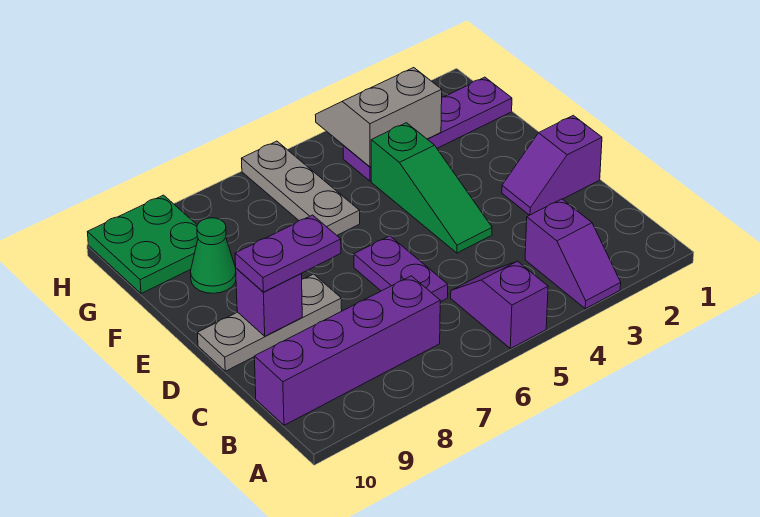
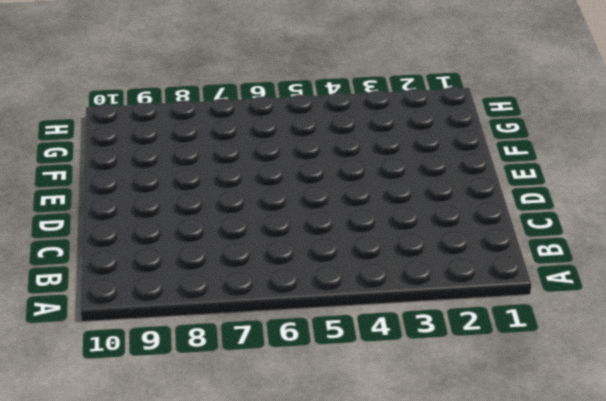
none -> purple 1x2 slope [525,199,621,309]
none -> purple 1x2 slope [451,261,548,349]
none -> purple 1x4 brick [254,276,440,425]

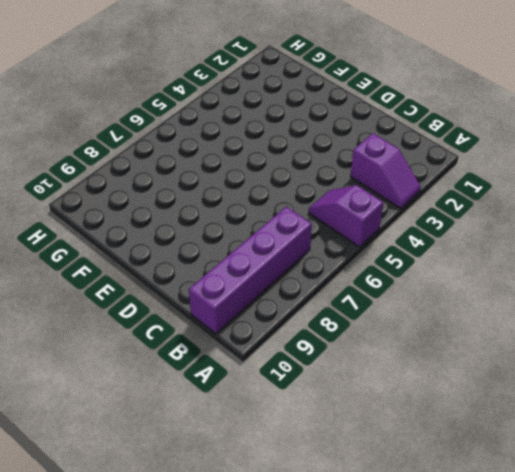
none -> purple 1x2 plate [354,236,448,302]
none -> purple 1x2 slope [502,115,602,215]
none -> green 1x3 slope [371,123,492,253]

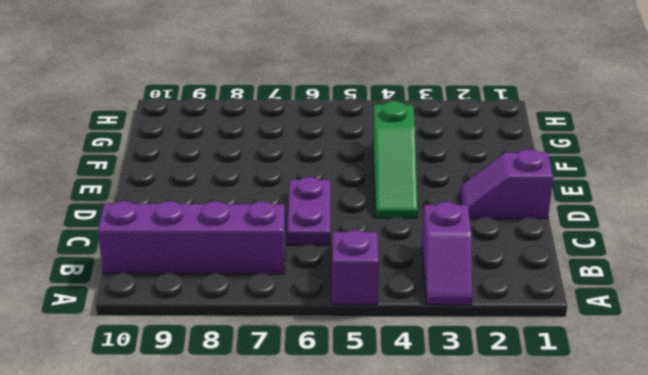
none -> grey 1x3 plate [197,274,342,371]
none -> grey 1x3 plate [241,141,360,235]
none -> green 1x1 cone [190,218,236,293]

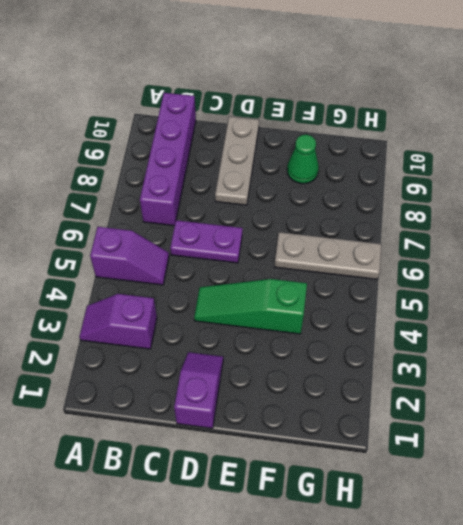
none -> purple 1x4 plate [343,77,512,181]
none -> green 2x2 plate [88,195,198,294]
none -> purple 1x1 brick [236,268,302,336]

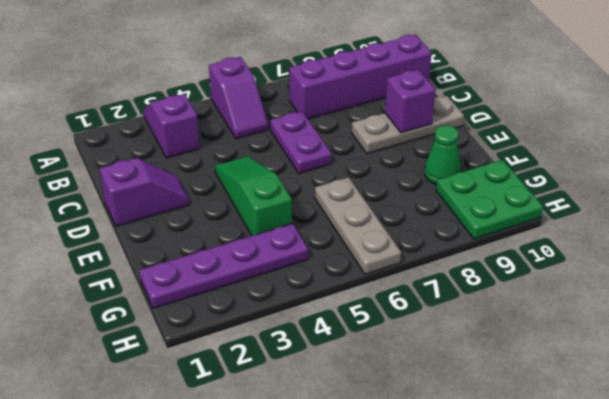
none -> grey 2x2 slope [316,68,442,167]
none -> purple 1x2 plate [235,215,341,292]

